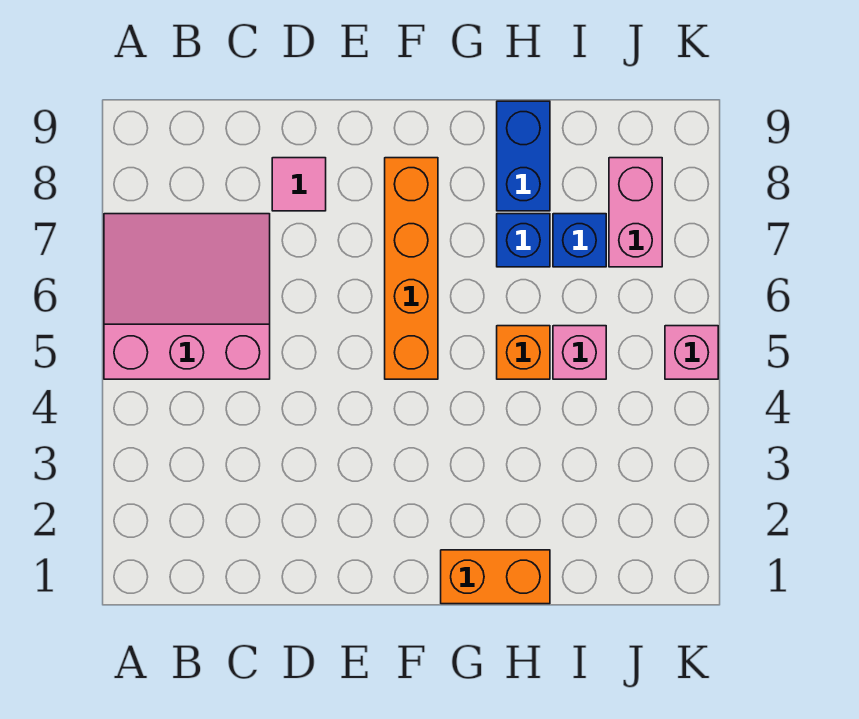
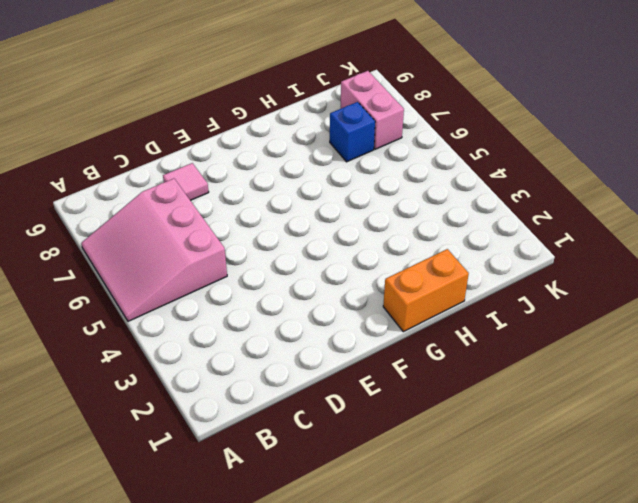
pink 3x3 slope [81,179,227,321] -> pink 3x3 slope turned to [104,214,270,379]
none -> orange 1x4 brick [385,158,438,379]
none -> orange 1x1 brick [497,326,550,379]

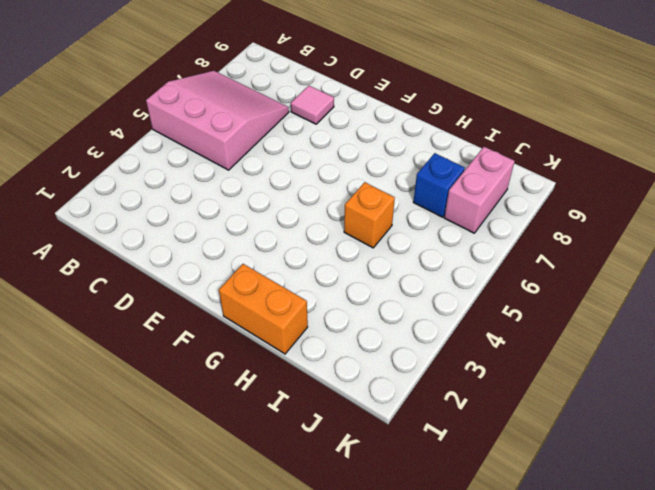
none -> orange 1x4 brick [385,158,438,379]
none -> blue 1x1 brick [497,214,550,267]

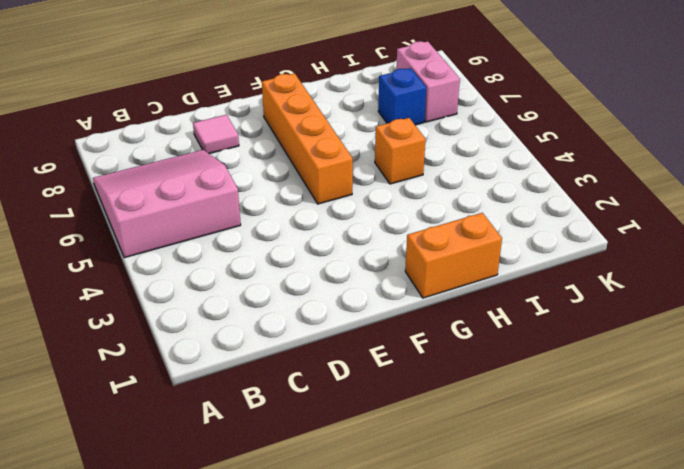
none -> blue 1x1 brick [497,214,550,267]
none -> blue 1x2 brick [497,101,550,211]

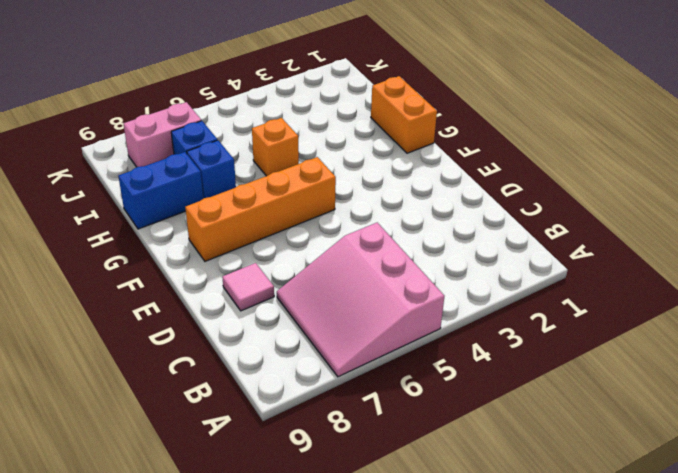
none -> pink 1x1 brick [553,326,606,379]
none -> pink 1x1 brick [665,326,718,379]

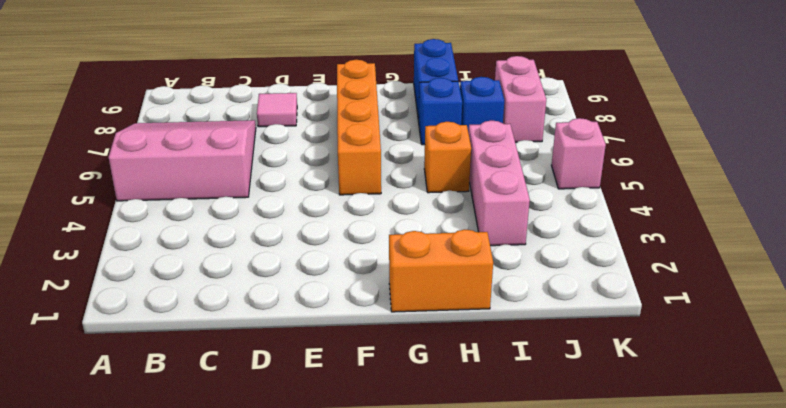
pink 1x3 brick [469,120,530,246] -> pink 1x1 brick [553,326,606,379]

